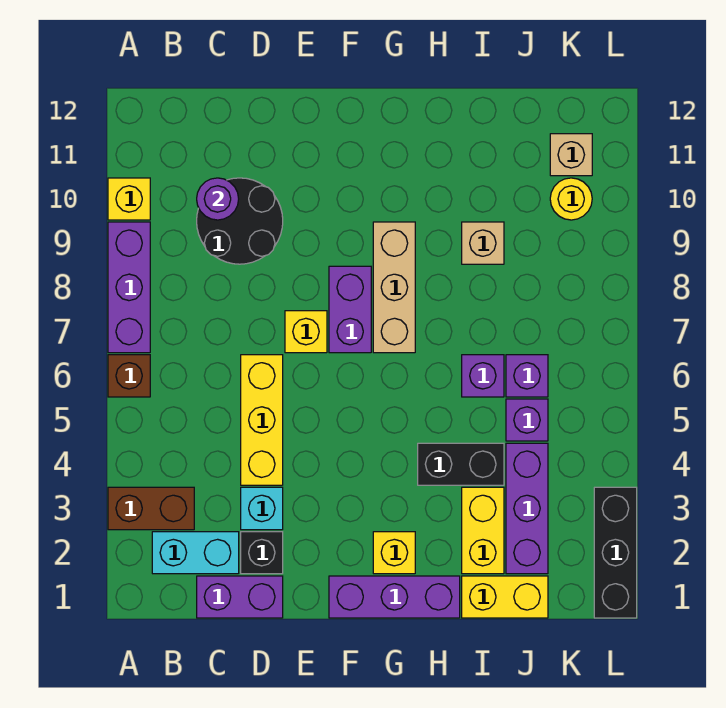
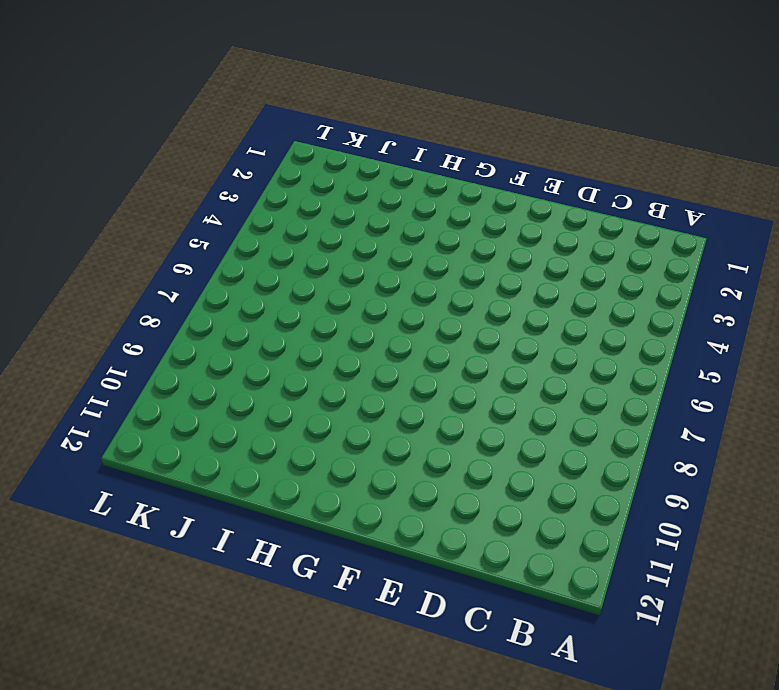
none -> brown 1x2 brick [108,487,194,530]
none -> brown 1x1 brick [108,355,150,397]
none -> purple 1x3 brick [108,222,150,353]

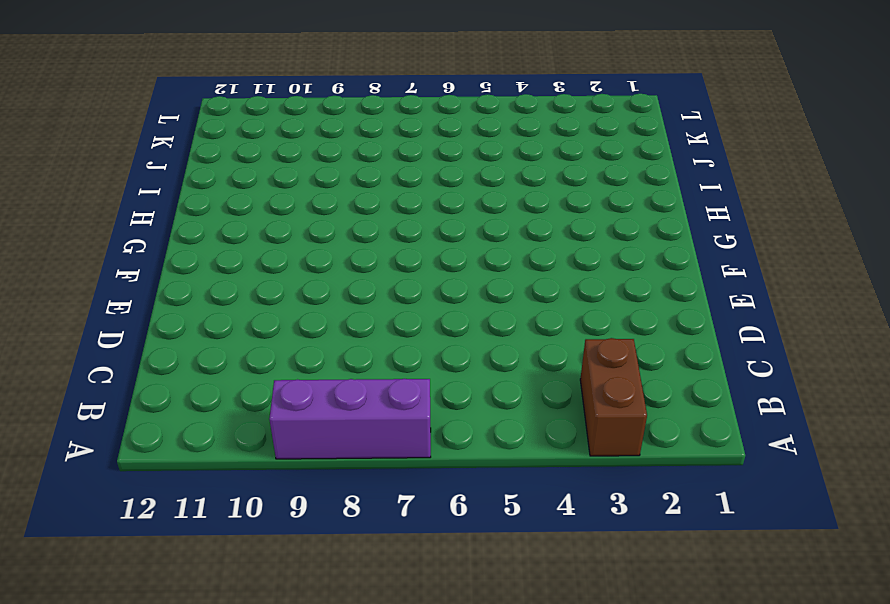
none -> brown 1x1 brick [108,355,150,397]
none -> yellow 1x1 brick [108,178,150,220]
none -> cyan 1x2 brick [152,532,239,574]

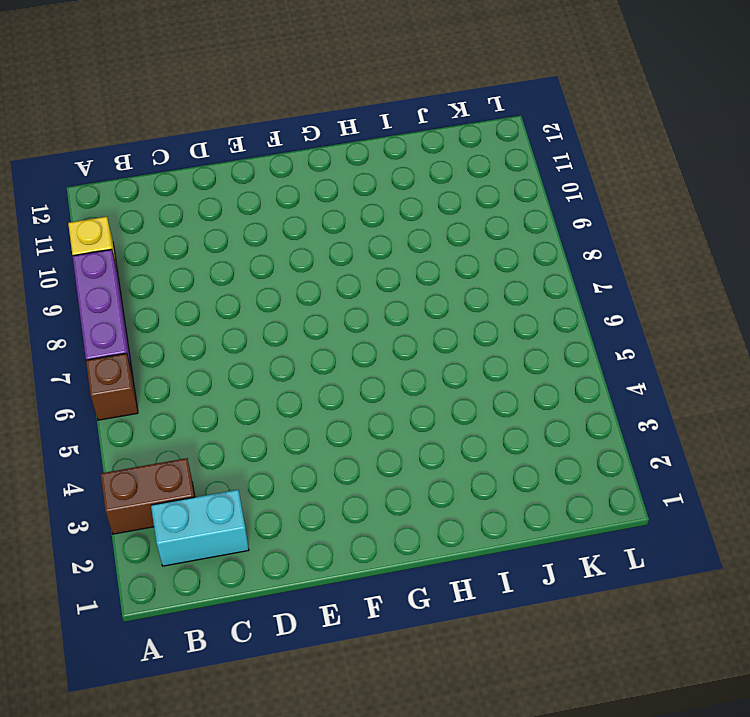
none -> purple 1x2 brick [197,576,283,618]
none -> black 2x2 round brick [197,178,283,264]
none -> black 1x1 brick [241,532,283,574]

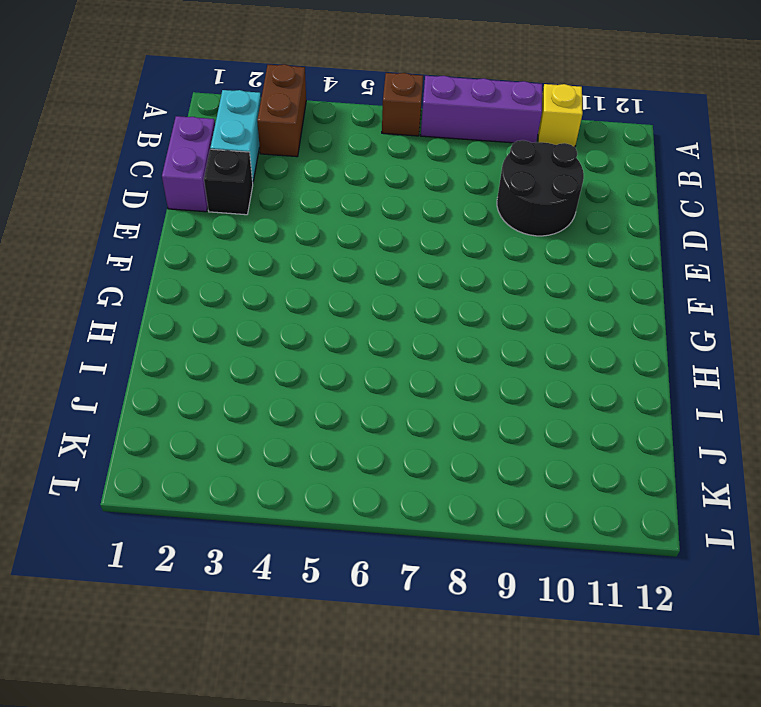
none -> cyan 1x1 brick [241,487,283,530]
none -> yellow 1x3 brick [241,355,283,485]
none -> yellow 1x1 brick [285,311,327,353]

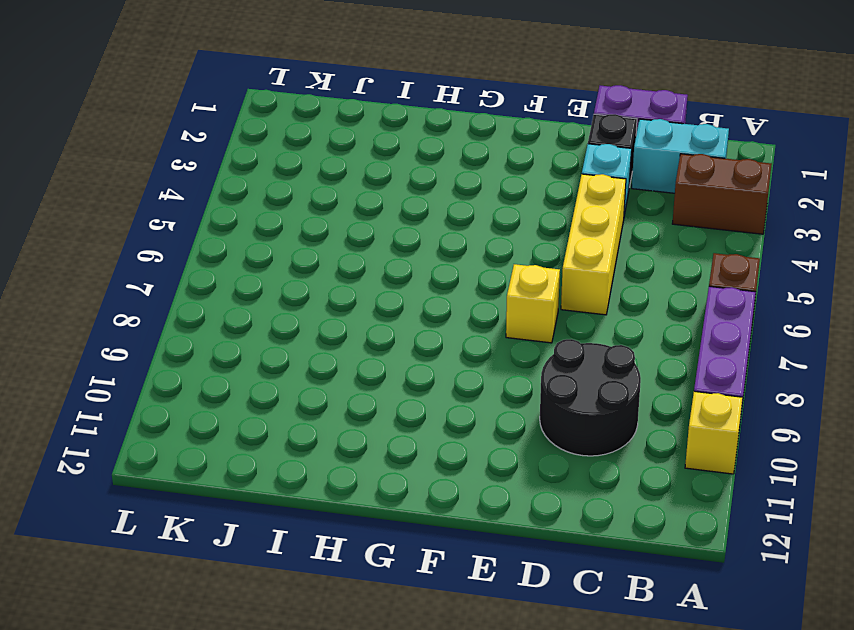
none -> purple 1x3 brick [329,576,460,618]
none -> purple 1x2 brick [329,266,371,353]
none -> yellow 1x1 brick [373,532,415,574]

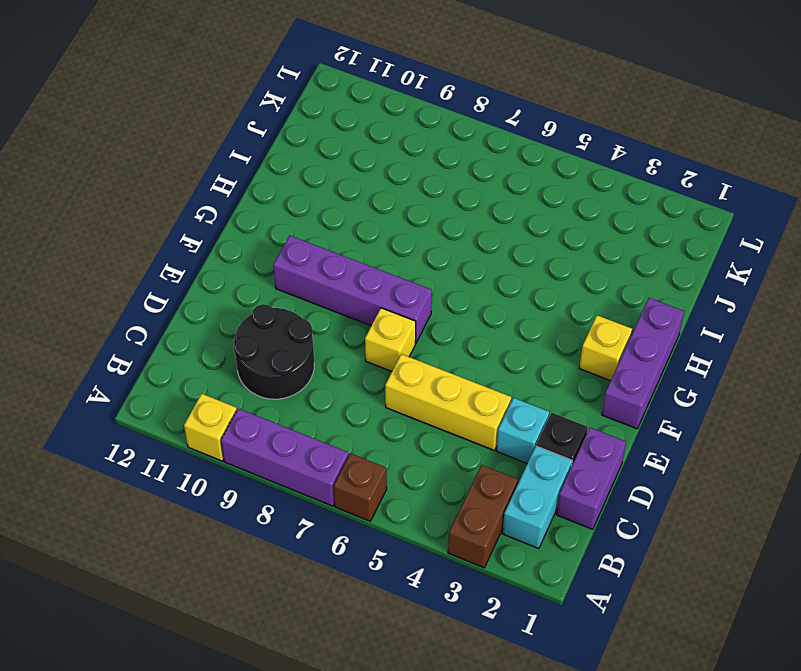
purple 1x4 brick [273,236,432,343] -> purple 1x2 brick [329,266,371,353]
none -> tan 1x3 brick [373,222,415,353]
none -> black 1x2 brick [418,443,504,485]
none -> yellow 1x2 brick [462,576,548,618]

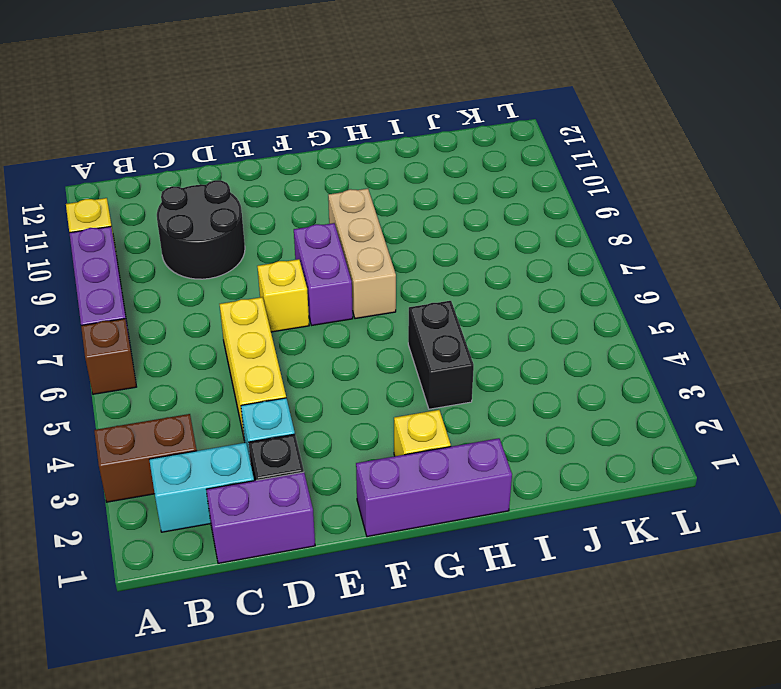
black 1x2 brick [408,301,474,409] -> black 1x2 brick turned to [418,443,504,485]
none -> yellow 1x2 brick [462,576,548,618]
none -> yellow 1x2 brick [462,487,504,574]
none -> purple 1x1 brick [462,355,504,397]

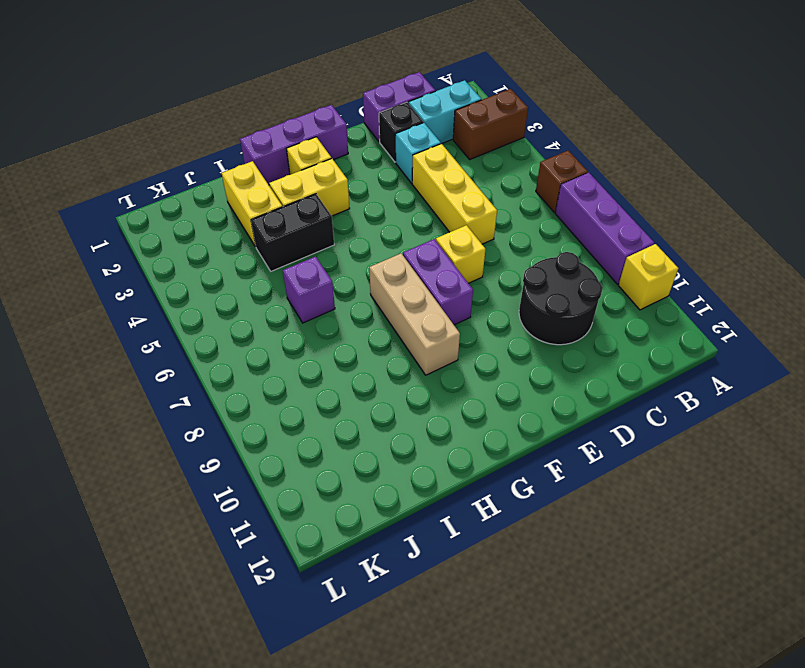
yellow 1x2 brick [269,158,350,216] -> yellow 1x2 brick moved to [462,576,548,618]
none -> tan 1x1 brick [462,222,504,264]
none -> purple 1x3 brick [506,443,548,574]
none -> purple 1x1 brick [506,399,548,441]

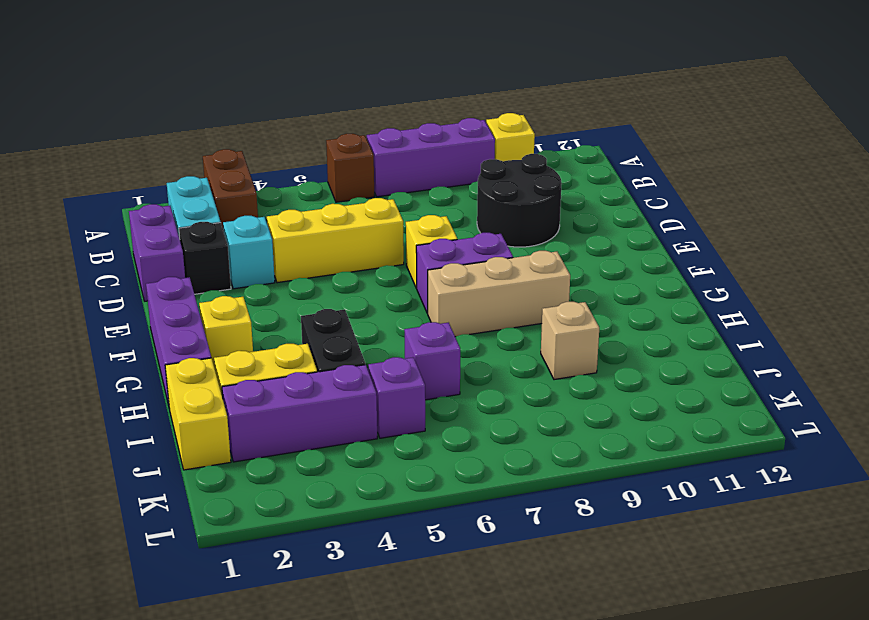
none -> purple 1x1 brick [506,355,548,397]
none -> yellow 1x1 round brick [550,178,592,220]
none -> tan 1x1 brick [550,134,592,176]

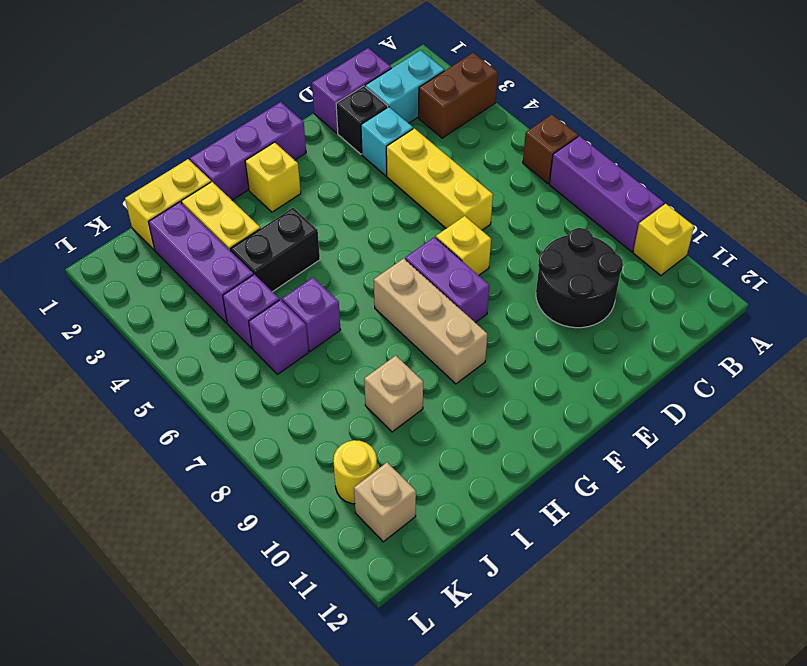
none -> black 1x3 brick [594,487,637,618]
none -> purple 1x1 round brick [197,178,239,220]

